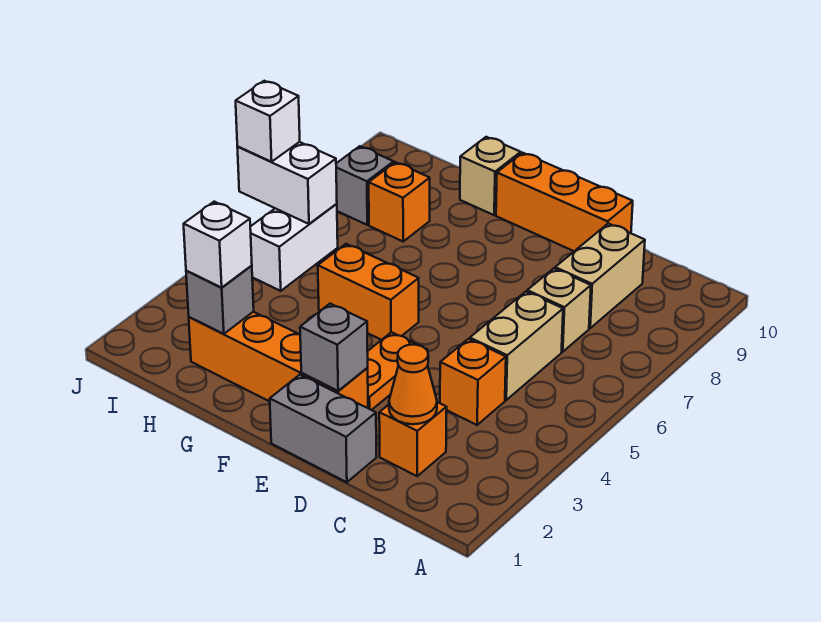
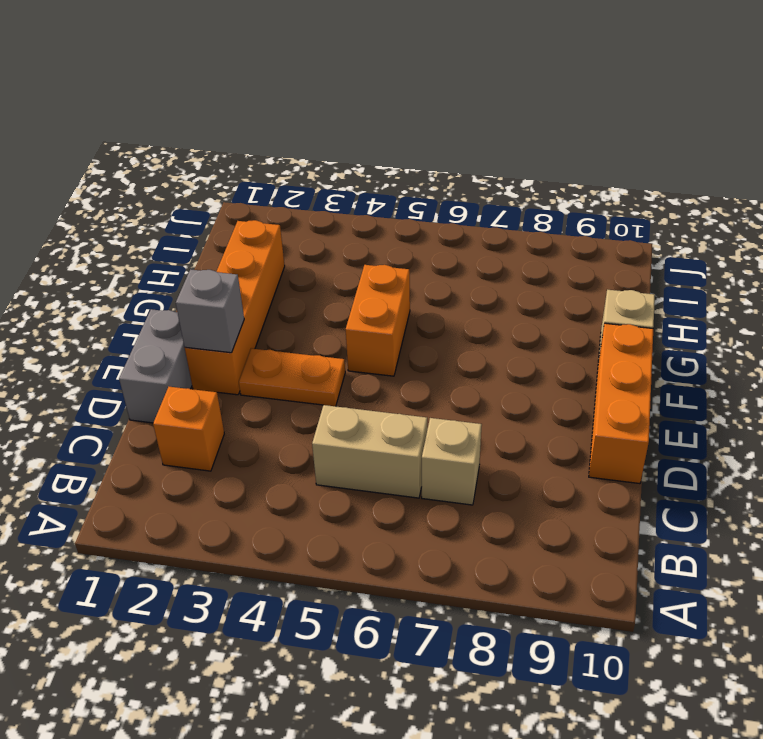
none -> orange 1x1 brick [440,339,506,425]
none -> tan 1x2 brick [555,223,645,328]
none -> orange 1x1 brick [369,162,430,241]

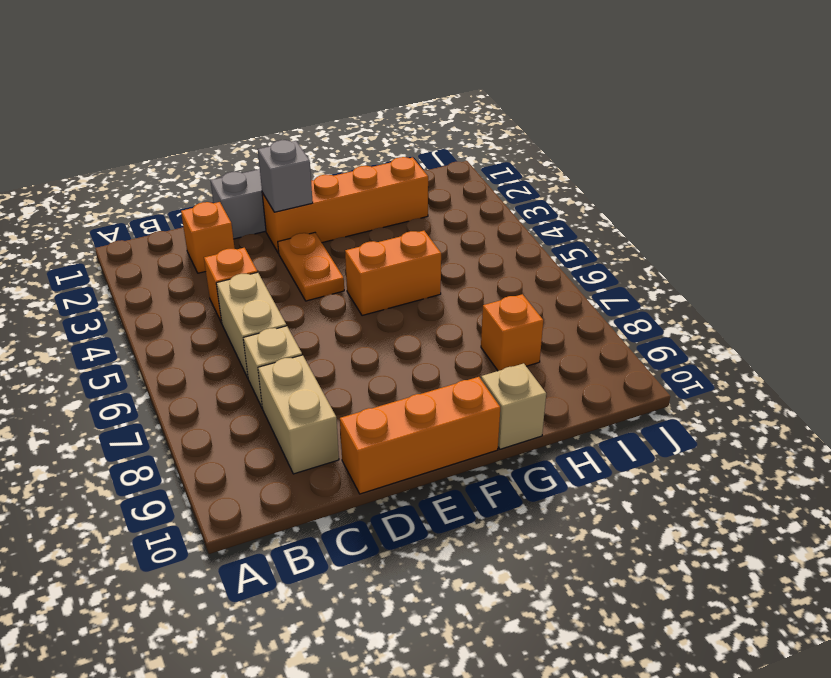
none -> white 1x2 brick [250,204,338,291]
none -> grey 1x1 brick [336,146,394,225]
none -> orange 1x1 cone [389,345,437,424]

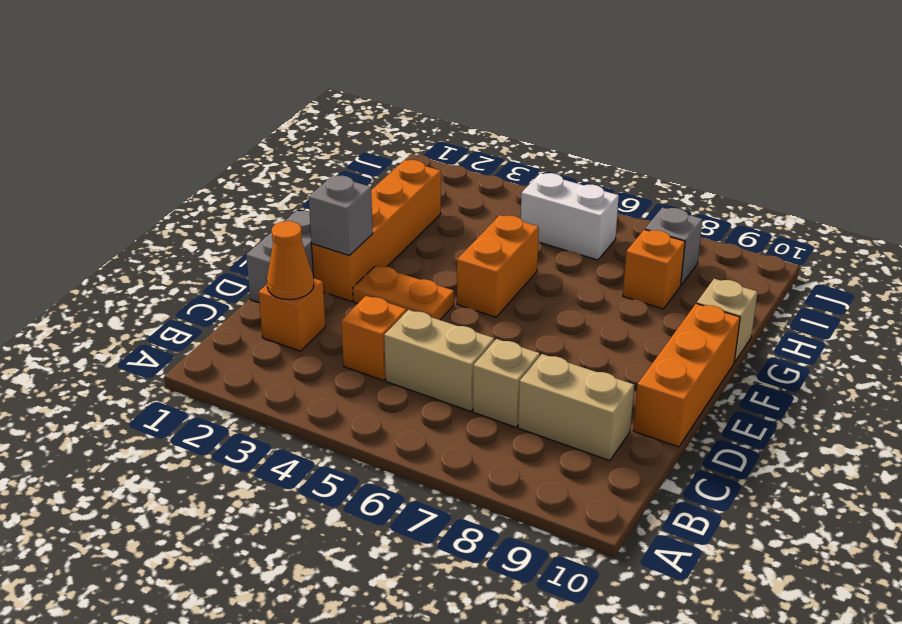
none -> grey 1x1 brick [186,266,254,334]
none -> white 1x2 brick [237,142,337,224]
none -> white 1x1 brick [184,202,252,288]

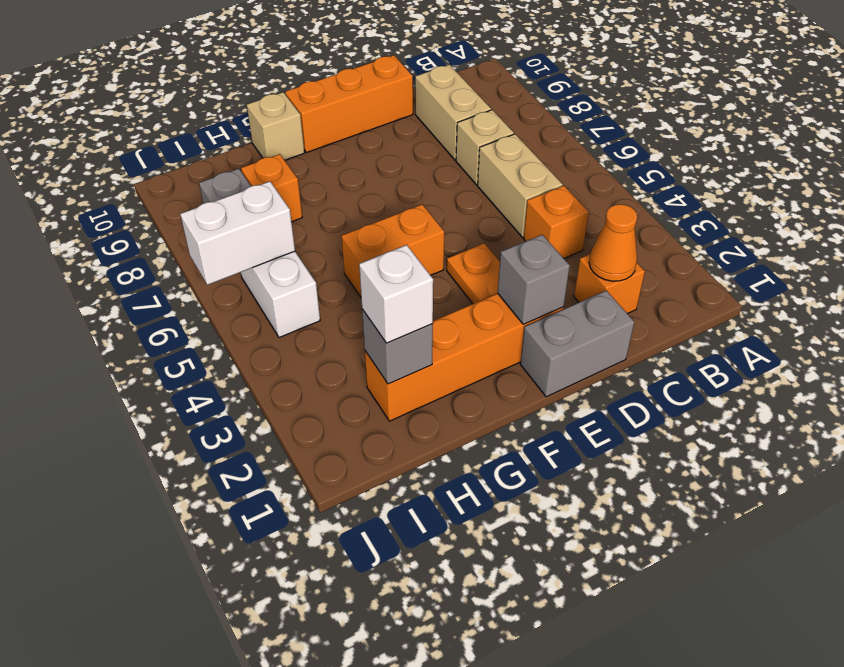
none -> white 1x1 brick [236,81,300,162]

